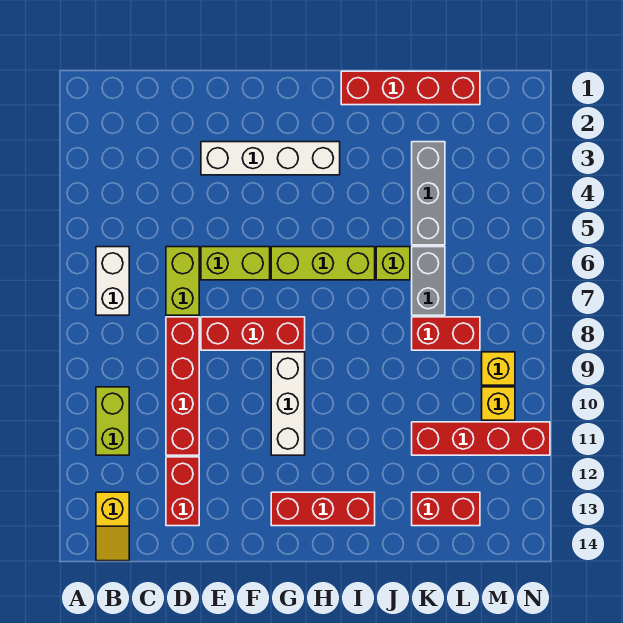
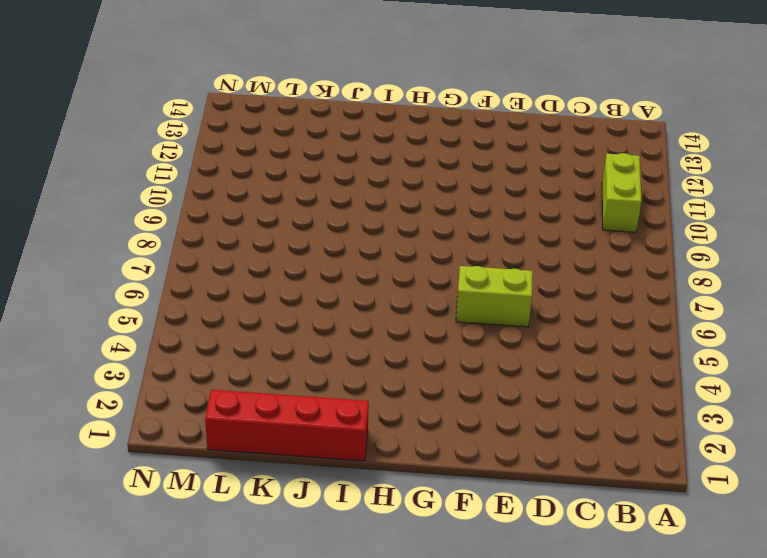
none -> white 1x2 brick [96,247,129,315]
none -> yellow 1x2 slope [96,492,129,561]
none -> lime 1x2 brick [166,247,199,315]

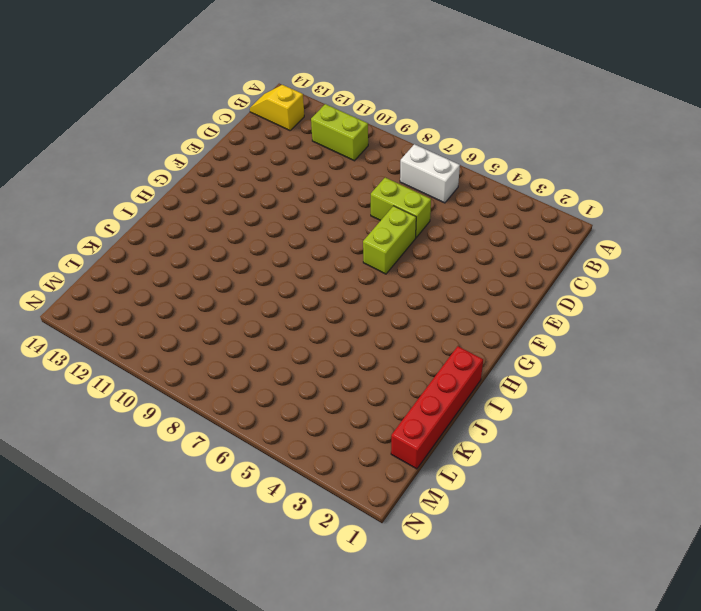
none -> red 1x4 brick [166,317,199,455]
none -> red 1x2 brick [166,457,199,526]
none -> white 1x4 brick [201,142,340,175]

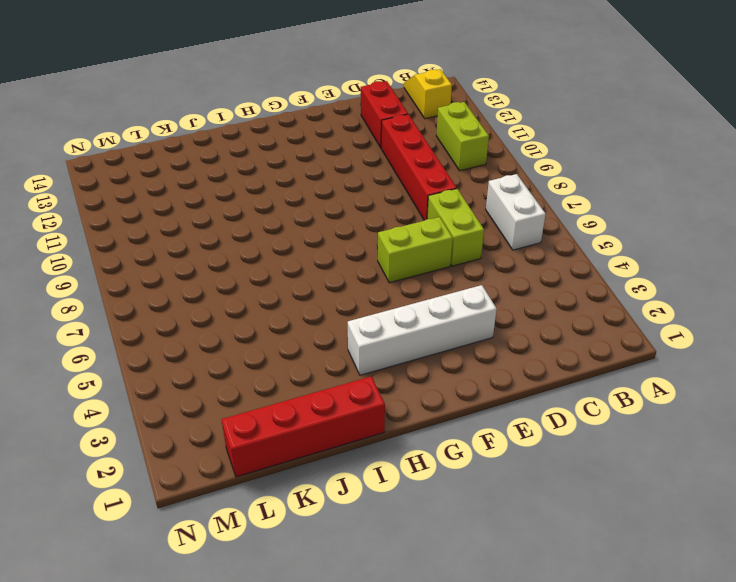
none -> red 1x3 brick [201,317,305,350]
none -> lime 1x3 brick [271,247,375,280]
none -> white 1x3 brick [271,352,305,455]

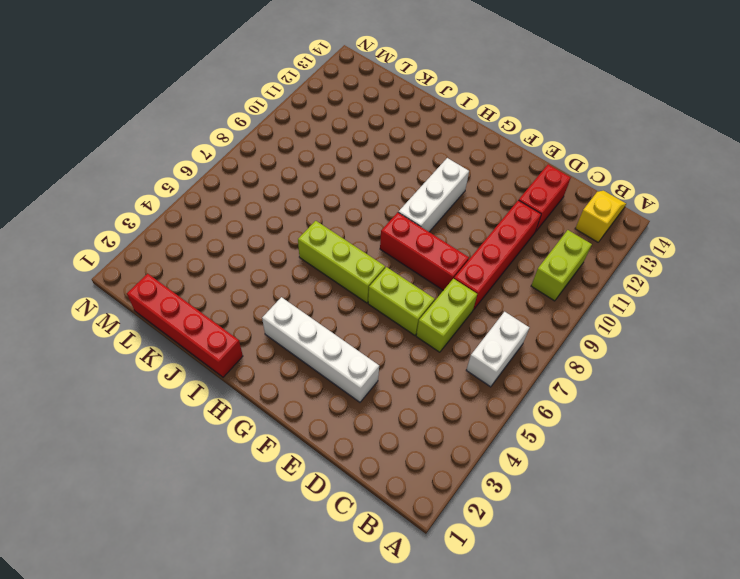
none -> red 1x3 brick [271,492,375,526]
none -> lime 1x1 brick [376,247,410,280]
none -> grey 1x3 brick [412,142,445,245]

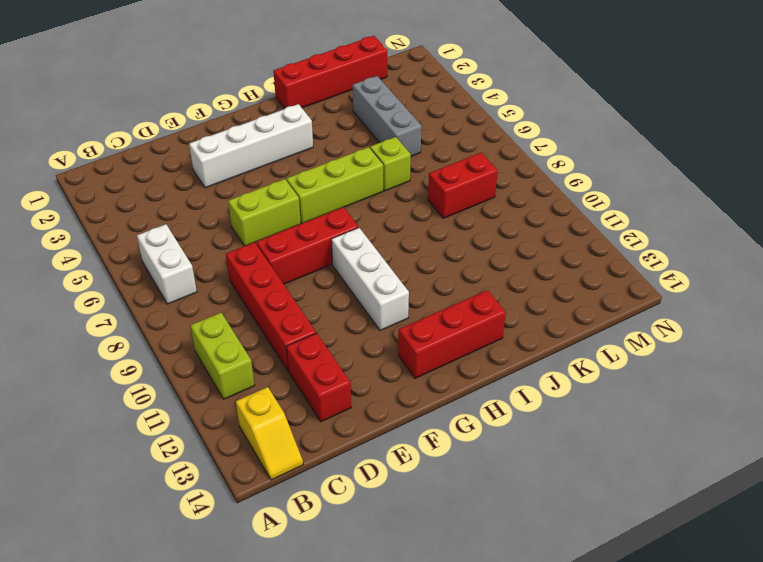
none -> lime 1x2 brick [166,247,199,315]
none -> grey 1x2 brick [412,247,445,315]
none -> red 1x4 brick [412,422,550,455]

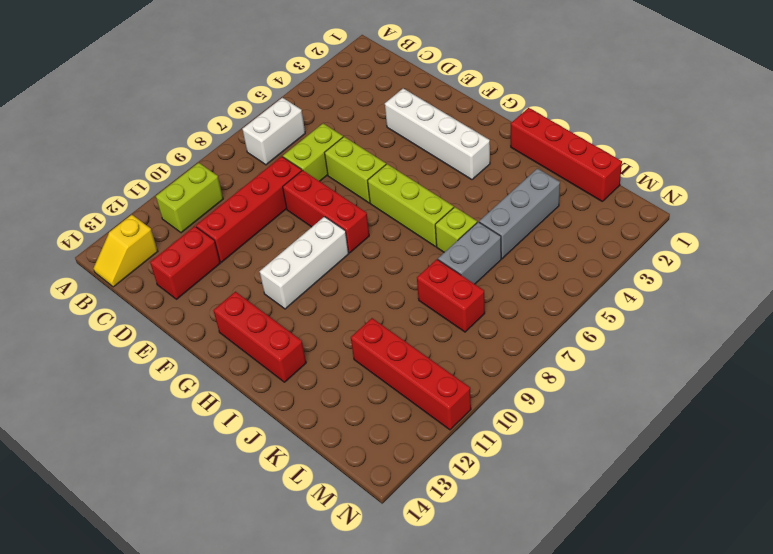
none -> red 1x2 brick [412,492,480,526]
none -> yellow 1x1 brick [482,352,515,385]
none -> yellow 1x1 brick [482,387,515,420]

